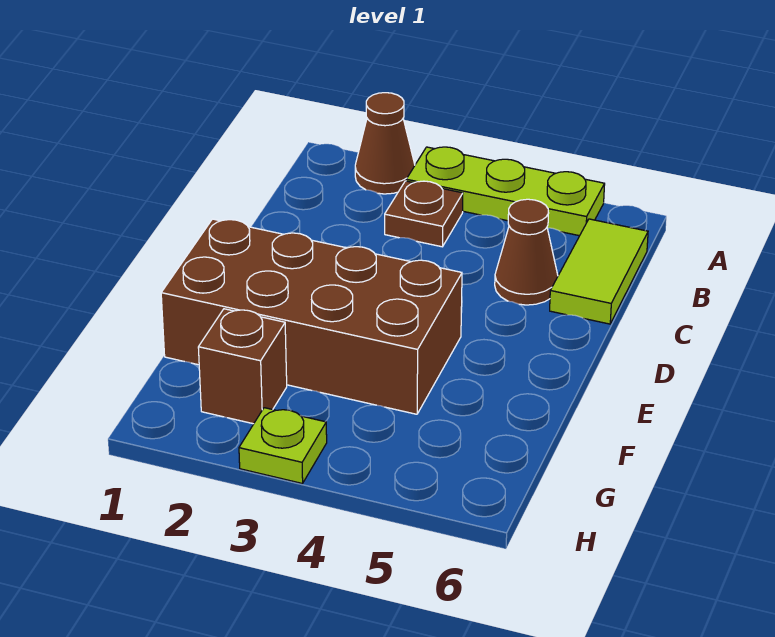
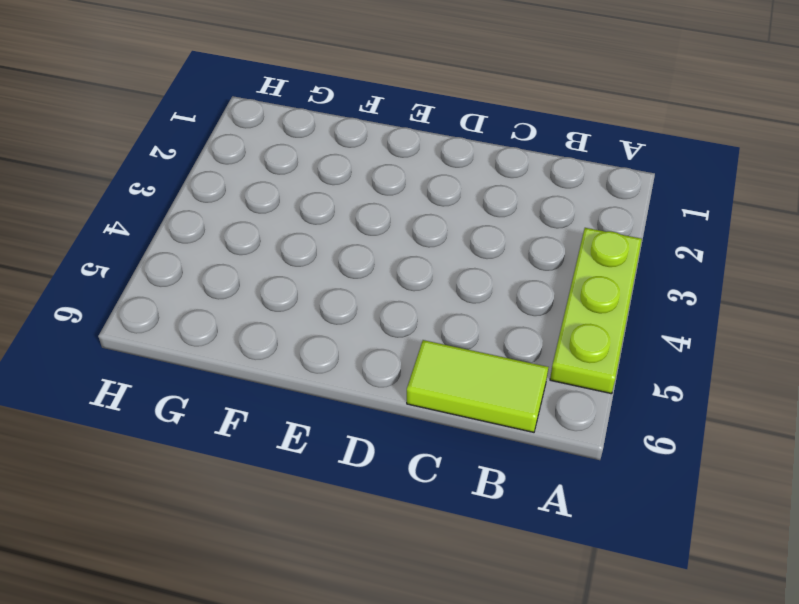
none -> brown 1x1 cone [355,93,415,194]
none -> brown 1x1 plate [385,181,463,247]

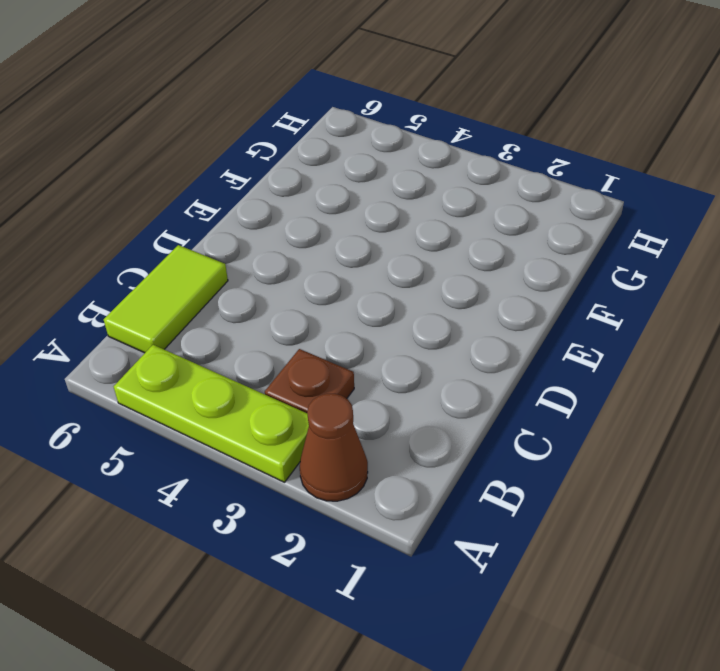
none -> brown 1x1 cone [495,199,558,305]
none -> brown 2x4 brick [161,219,462,414]

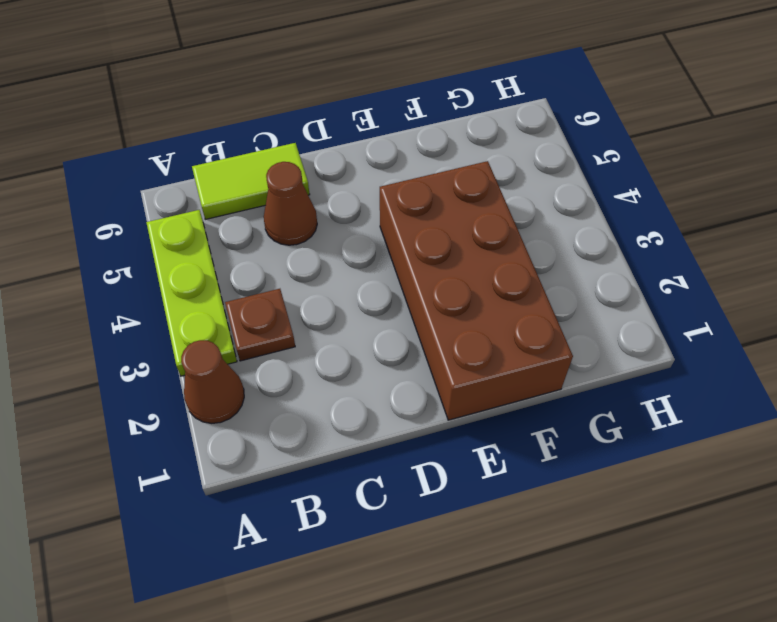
none -> brown 1x1 brick [198,309,287,424]
none -> lime 1x1 plate [239,408,327,484]

